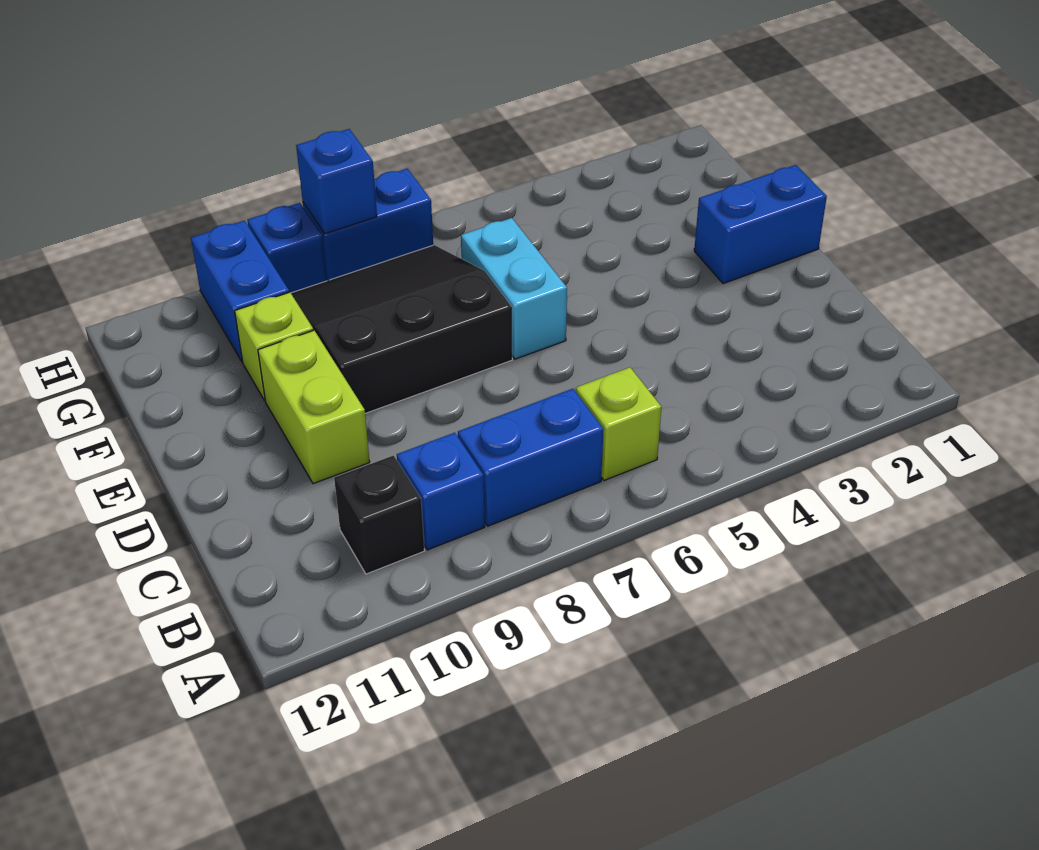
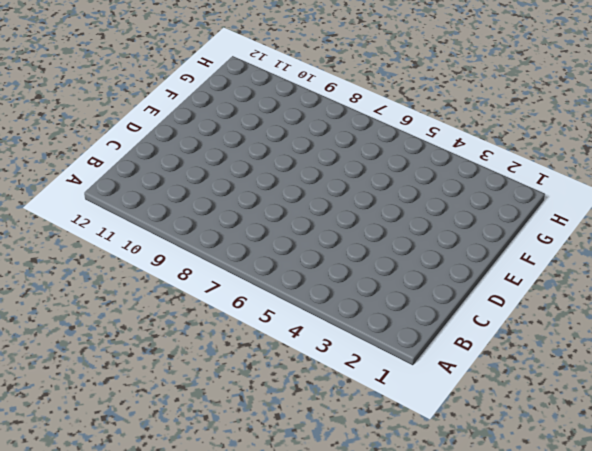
none -> lime 1x1 brick [576,367,661,480]
none -> blue 1x2 brick [458,389,604,526]
none -> blue 1x1 brick [397,433,485,550]

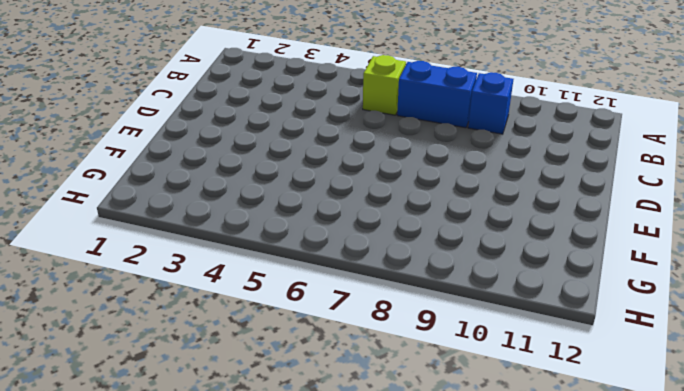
none -> black 1x1 brick [334,455,424,574]
none -> lime 1x2 brick [258,330,370,484]
none -> blue 1x2 brick [694,165,827,284]

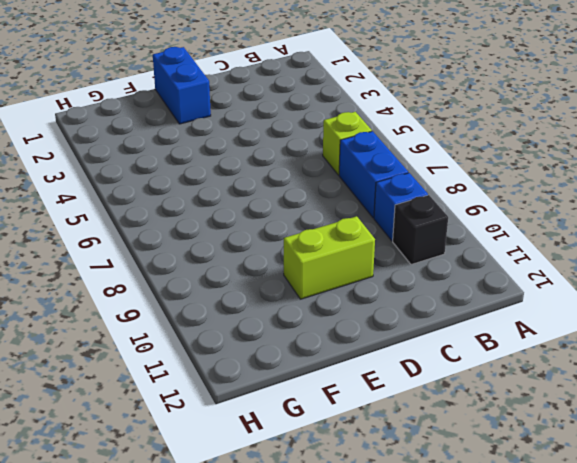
none -> cyan 1x2 brick [461,218,567,359]
none -> black 3x3 slope [291,245,512,413]
none -> lime 1x1 brick [235,292,313,401]

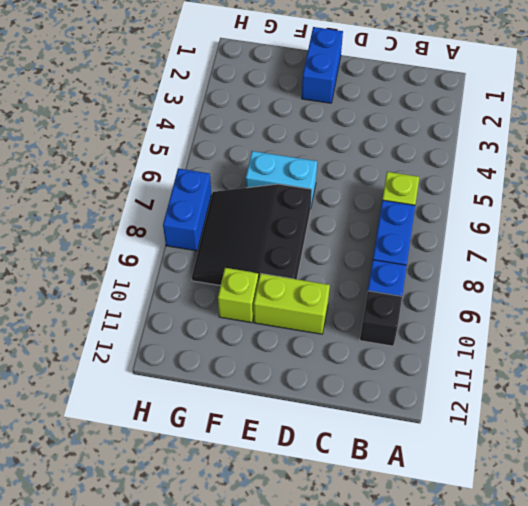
none -> blue 1x2 brick [191,221,289,362]
none -> blue 1x1 brick [247,203,327,293]
none -> blue 1x1 brick [296,129,377,234]

